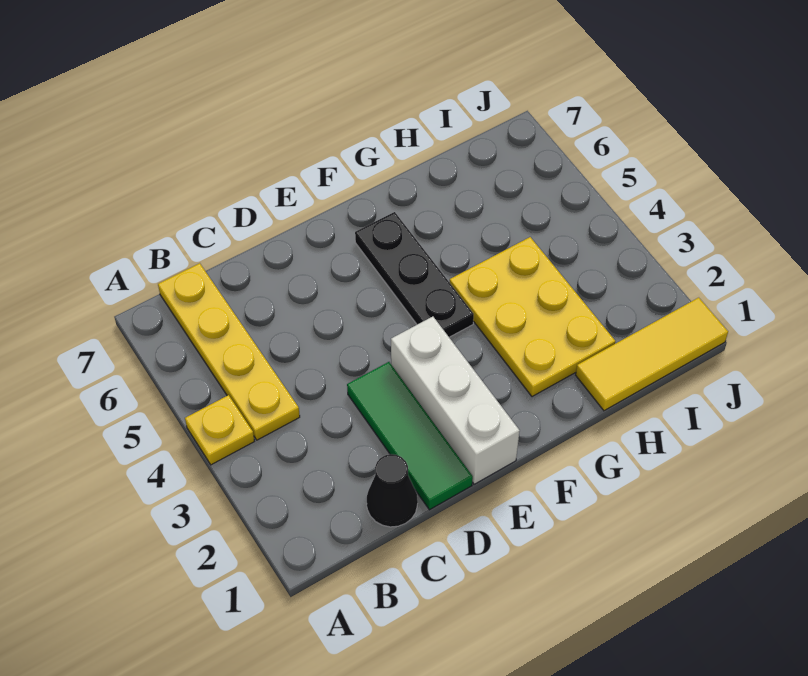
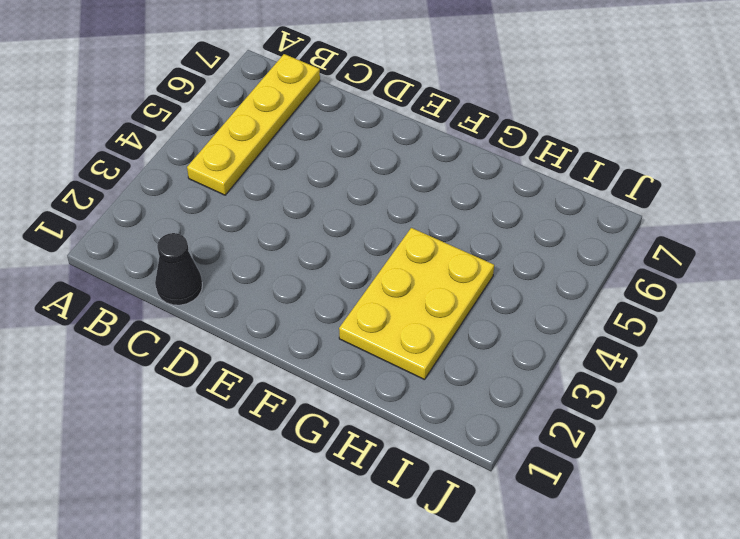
none -> yellow 1x1 plate [185,395,254,465]
none -> green 1x3 tile [347,362,473,510]

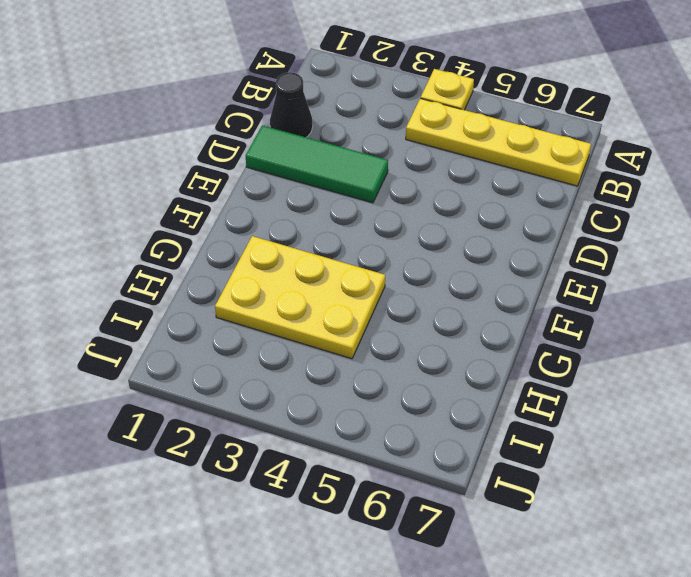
none -> white 1x3 brick [391,317,520,484]
none -> black 1x3 plate [355,212,474,337]

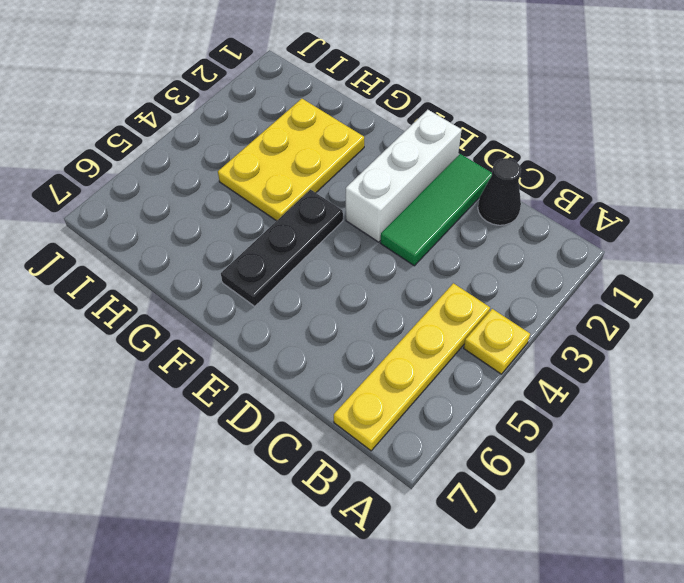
none -> yellow 1x3 tile [576,298,728,411]

